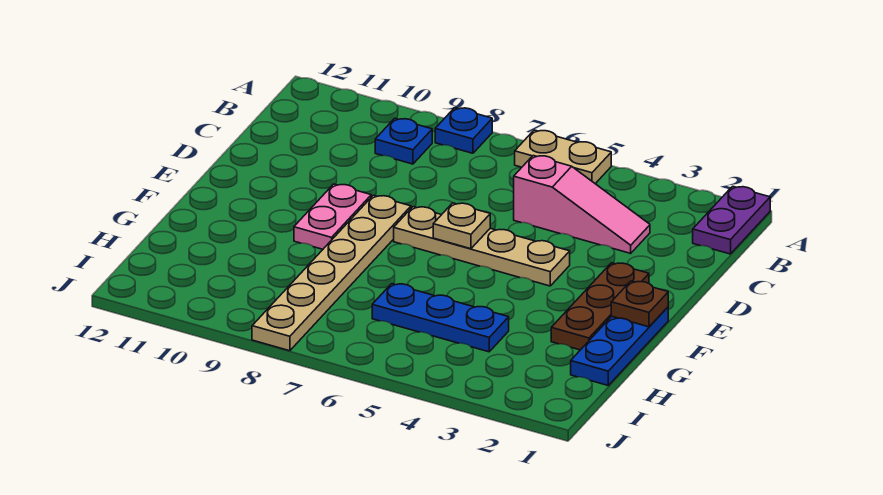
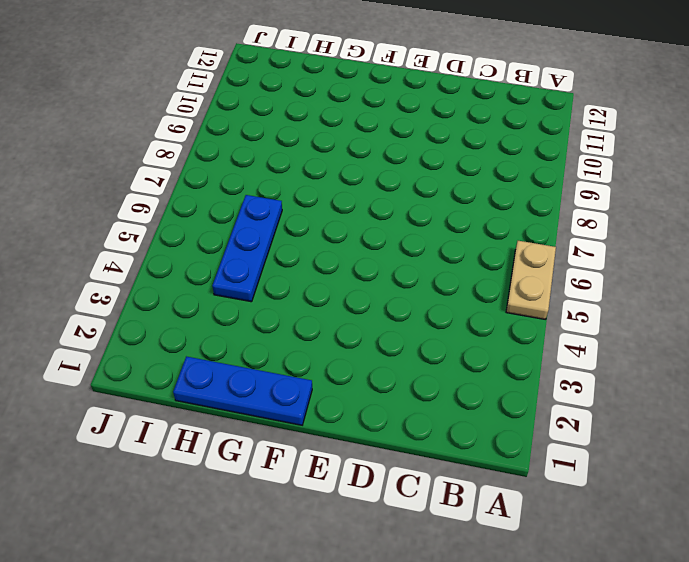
none -> purple 1x2 plate [693,186,770,254]
none -> blue 1x1 plate [435,108,492,153]
none -> blue 1x1 plate [375,118,432,164]

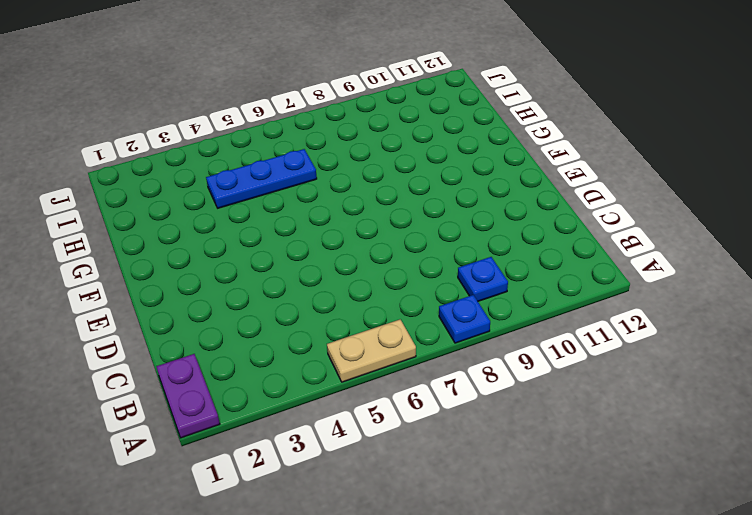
none -> pink 1x3 slope [514,156,650,253]
none -> brown 1x3 plate [551,263,649,350]
none -> tan 1x4 plate [394,207,570,286]

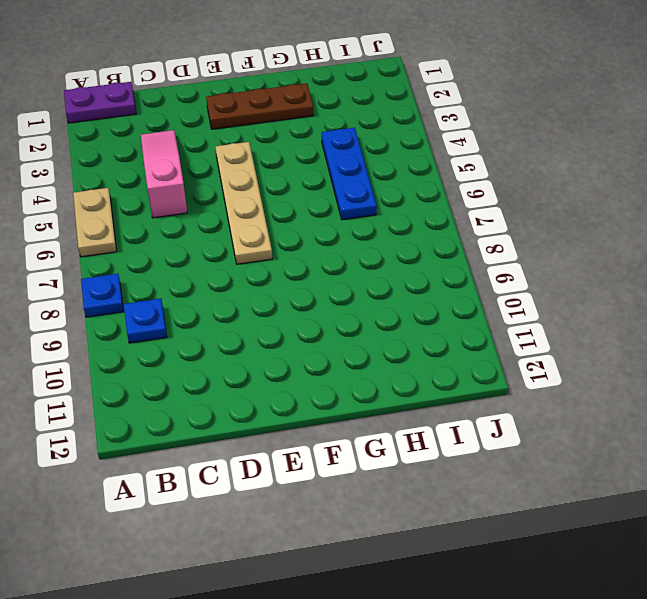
none -> tan 1x6 plate [252,195,411,351]
none -> pink 1x2 plate [294,184,371,249]
none -> blue 1x3 plate [571,307,668,385]

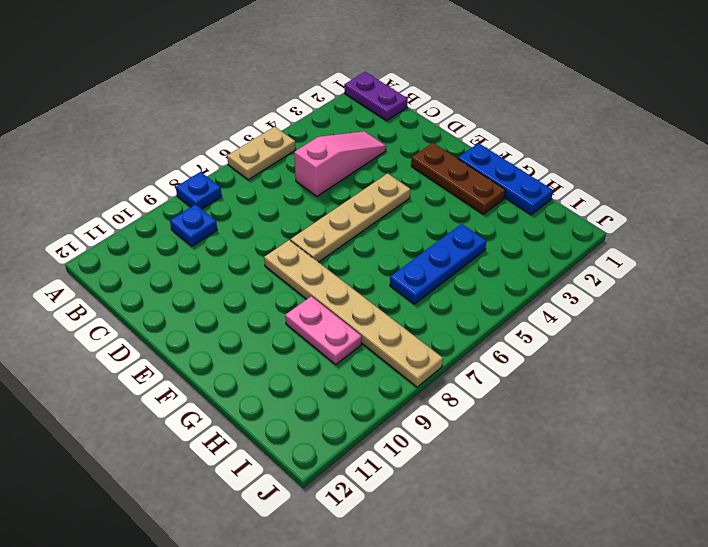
pink 1x2 plate [285,296,362,365] -> pink 1x2 plate moved to [294,184,371,249]
none -> tan 1x1 plate [433,203,490,249]
none -> brown 1x1 plate [611,281,668,327]

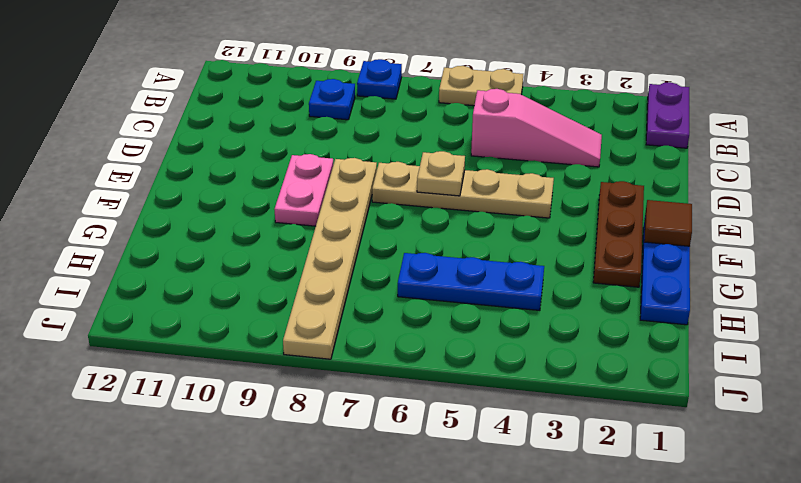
brown 1x1 tile [644,200,692,246] -> brown 1x1 plate [611,281,668,327]

